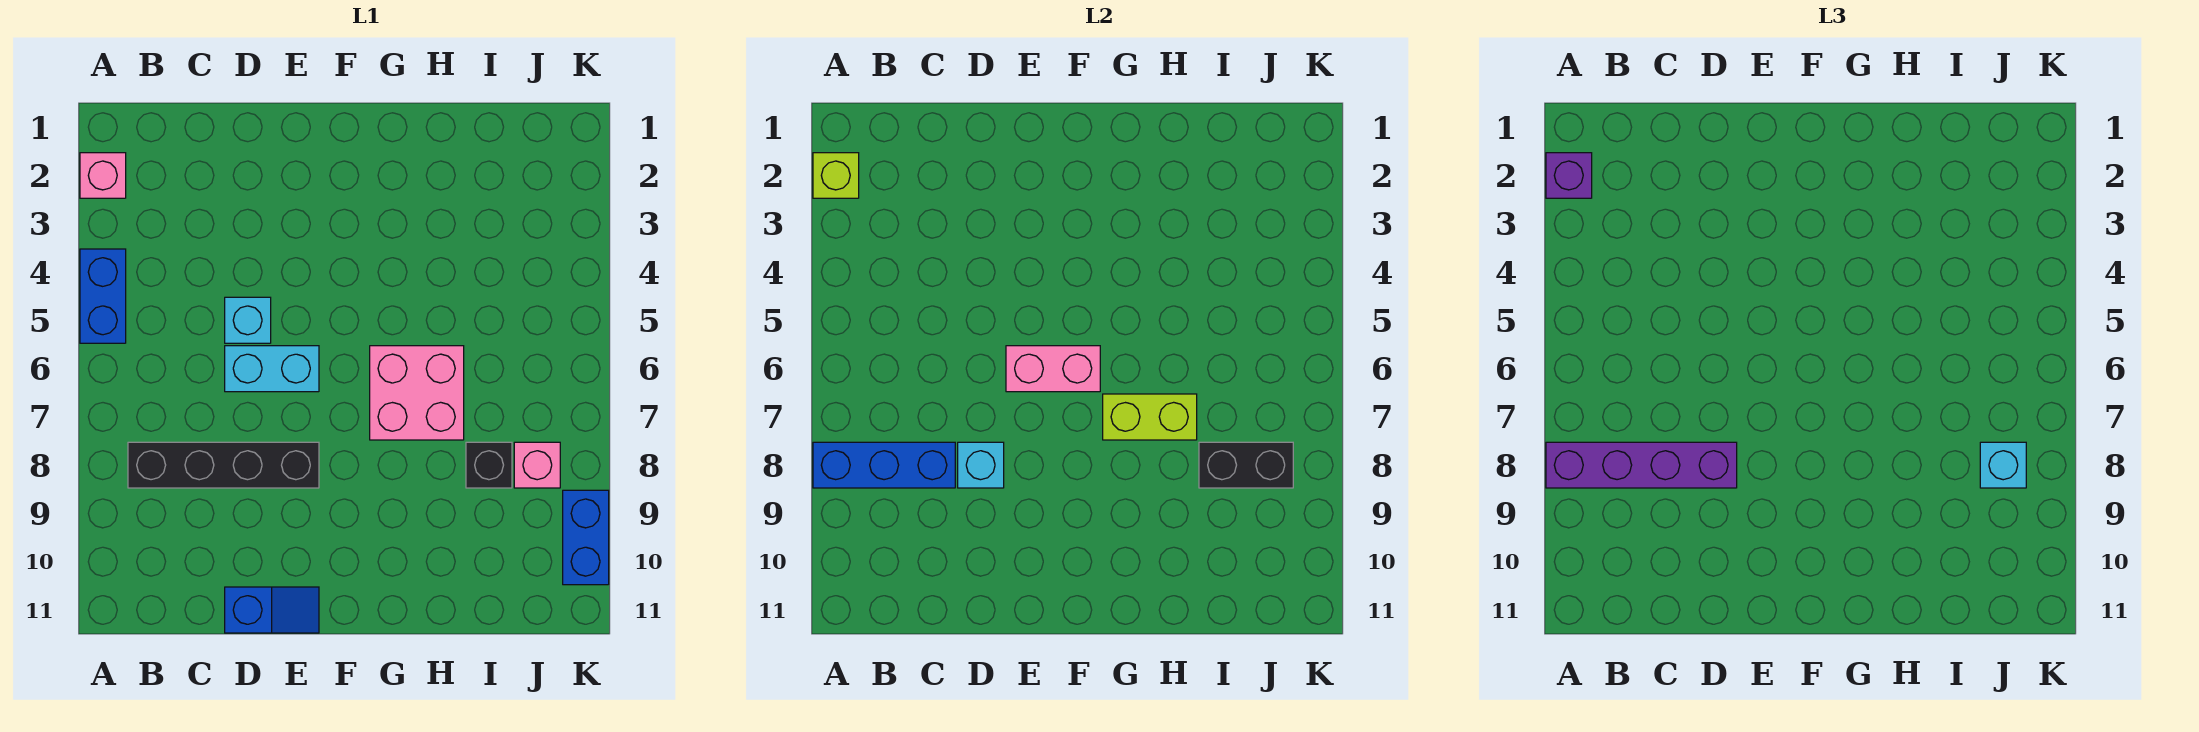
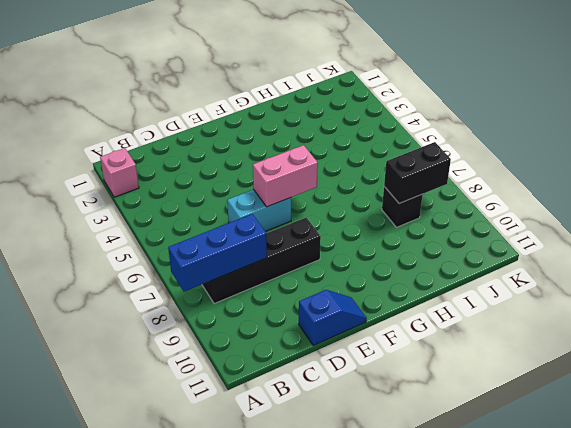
none -> blue 1x2 brick [80,249,126,343]
none -> cyan 1x1 brick [225,297,271,343]
none -> pink 2x2 brick [370,346,464,440]

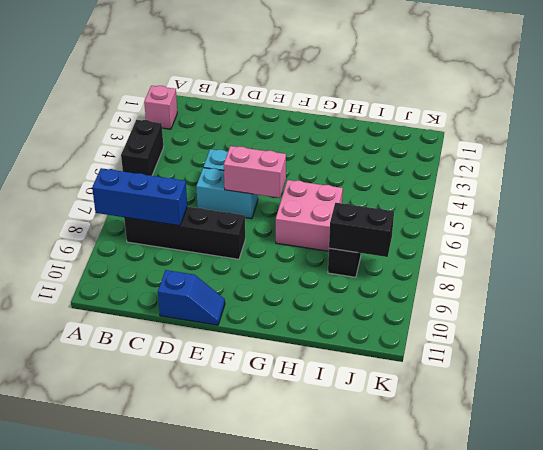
black 1x2 brick [121,120,164,176] -> blue 1x2 brick [80,249,126,343]
none -> pink 1x1 brick [514,442,560,488]
none -> blue 1x2 brick [563,490,609,585]
none -> lime 1x1 brick [813,153,859,198]

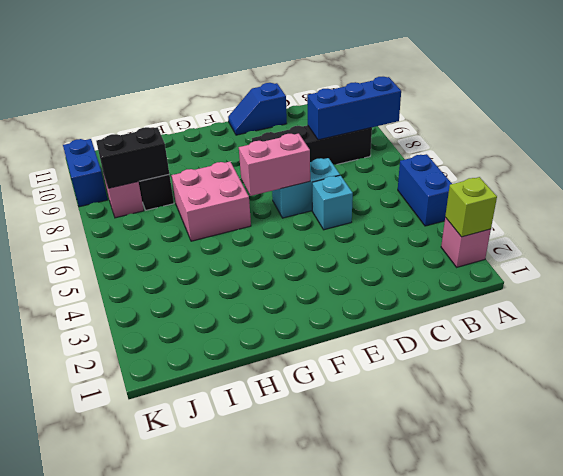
none -> cyan 1x1 brick [958,442,1004,488]
none -> lime 1x2 brick [1103,394,1197,440]
none -> purple 1x1 brick [1546,153,1592,198]

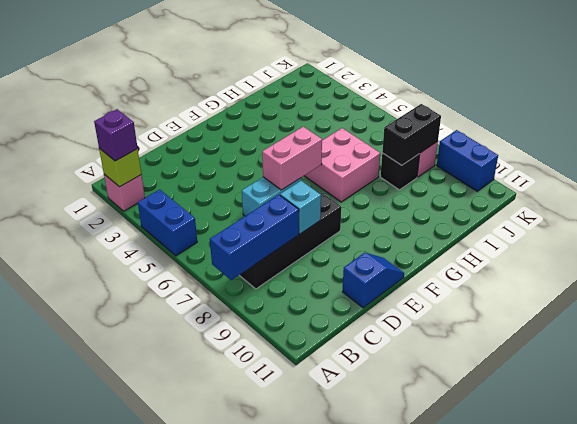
none -> cyan 1x1 brick [225,297,271,343]
none -> lime 1x2 brick [1103,394,1197,440]
none -> purple 1x4 brick [1546,442,1737,488]

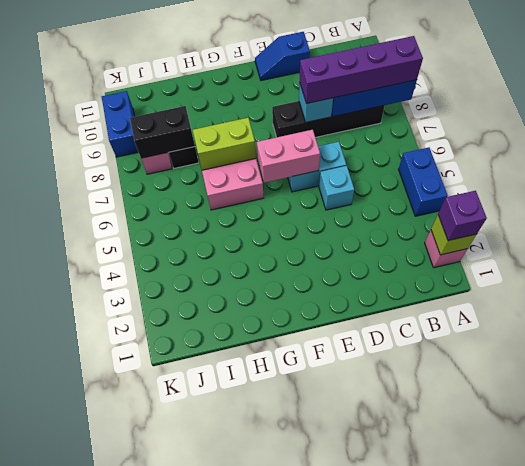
none -> cyan 1x1 brick [1980,442,2026,488]

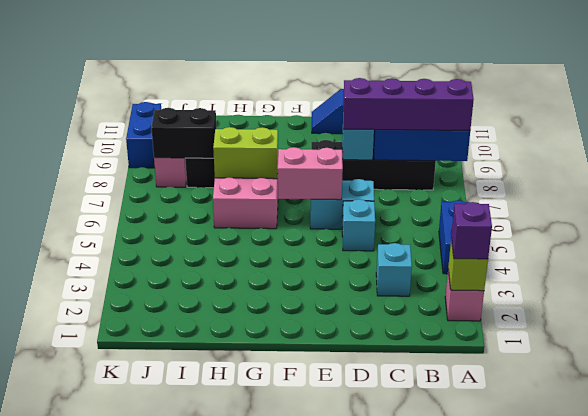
cyan 1x1 brick [376,243,412,296] -> cyan 1x1 brick moved to [1980,442,2026,488]

